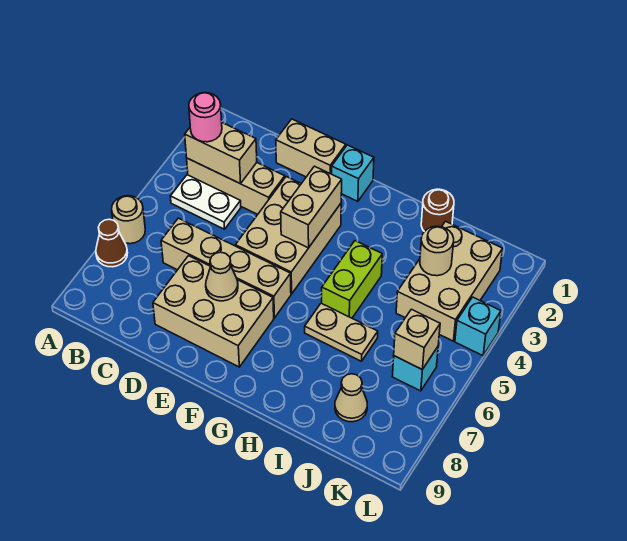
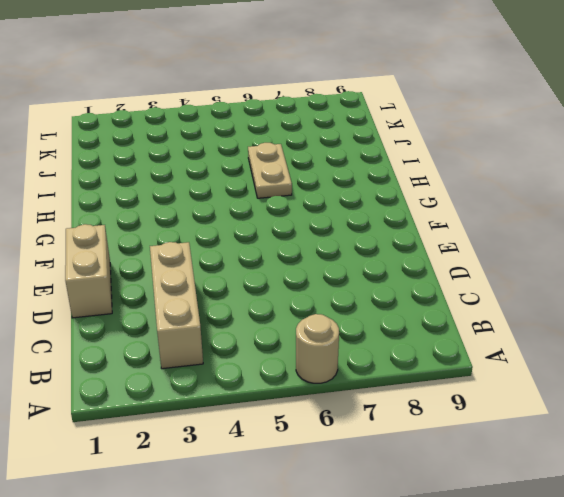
none -> brown 1x1 cone [96,219,128,267]
none -> white 1x2 plate [170,175,241,229]
none -> tan 1x4 brick [161,218,291,318]

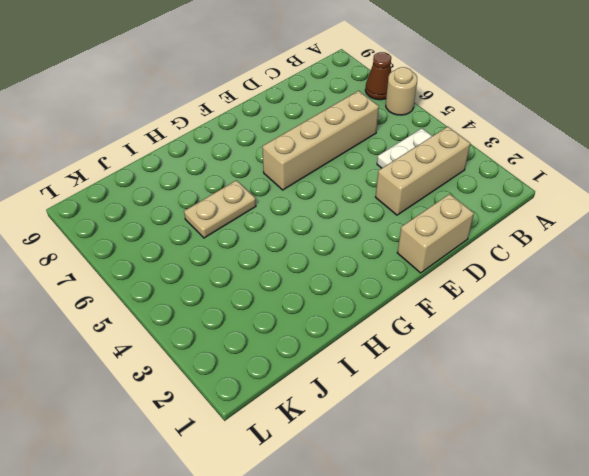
none -> tan 2x3 brick [153,256,274,367]
none -> tan 2x3 brick [235,177,341,294]
none -> cyan 1x1 brick [332,145,374,201]

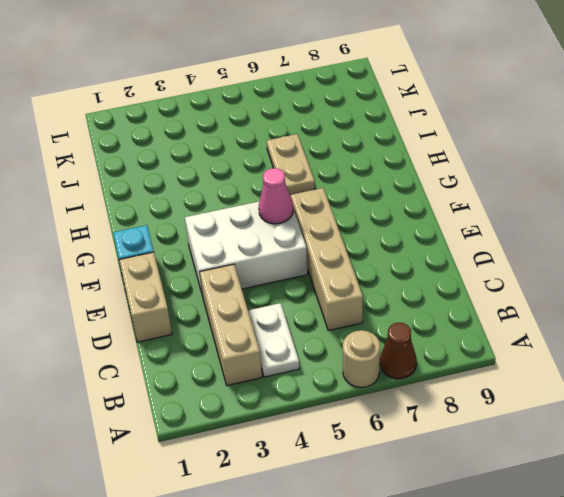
white 2x3 brick [185,202,308,296] -> tan 2x3 brick [235,177,341,294]
pink 1x1 cone [259,168,293,224] -> none
none -> tan 2x3 brick [153,256,274,367]
none -> lime 1x2 brick [322,241,382,318]
none -> brown 1x1 round brick [421,189,454,232]

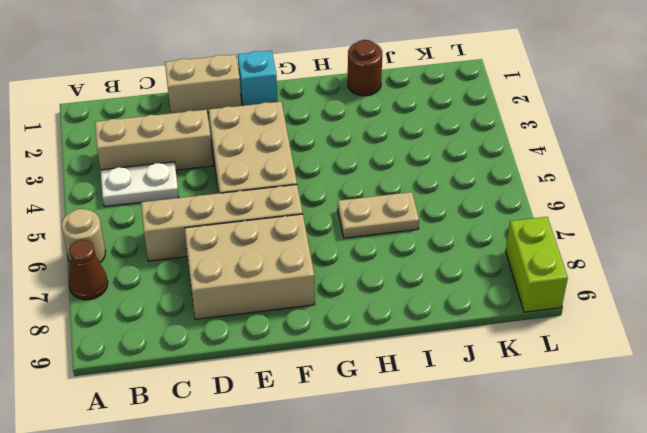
lime 1x2 brick [506,217,568,312] -> lime 1x2 brick moved to [322,241,382,318]
none -> tan 2x3 brick [396,221,503,341]
none -> tan 1x1 cone [335,374,367,422]
none -> cyan 1x1 brick [392,347,438,391]

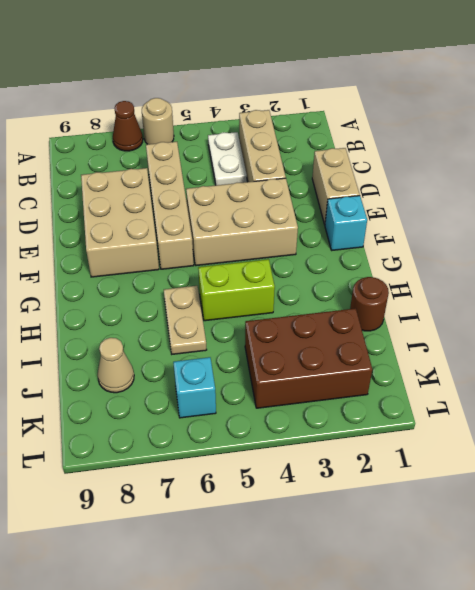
brown 2x3 brick [245,308,372,408] -> tan 2x3 brick [396,221,503,341]
none -> cyan 1x1 brick [455,297,501,356]
none -> tan 1x2 brick [185,123,257,184]
none -> tan 1x1 cone [206,252,238,301]

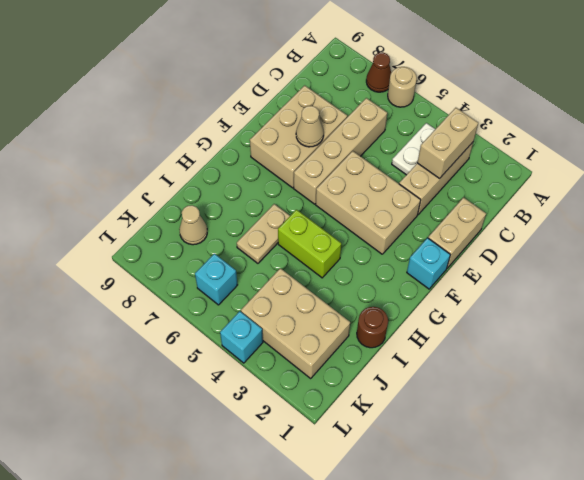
none -> tan 1x2 brick [281,166,342,248]
none -> tan 1x1 round brick [420,226,454,276]
none -> tan 1x1 brick [394,309,440,369]

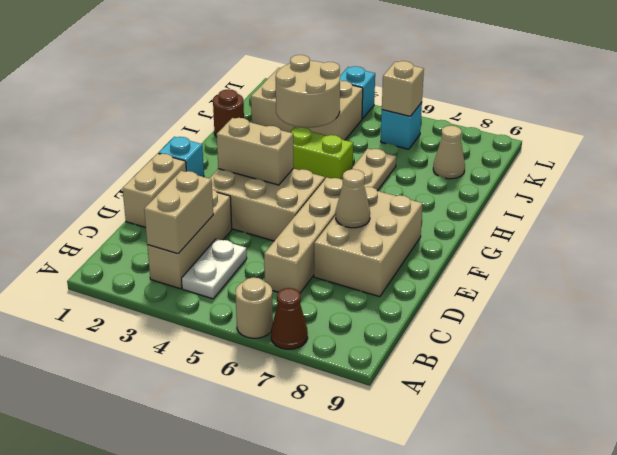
tan 2x2 round brick [276,55,340,128] -> tan 1x1 round brick [420,226,454,276]
none -> pink 1x1 round brick [189,93,222,142]

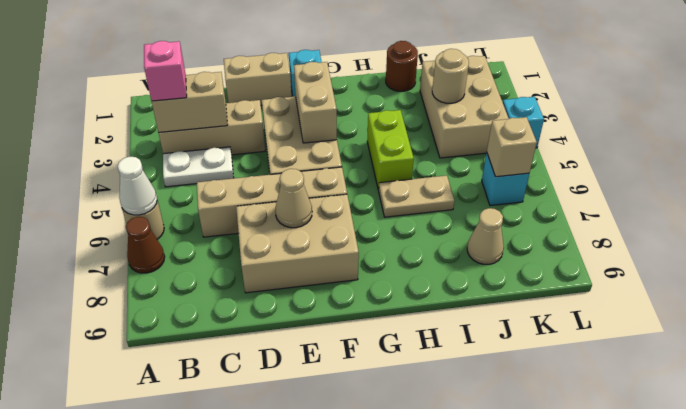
white 1x1 cone [118,157,157,215] -> none
pink 1x1 brick [144,41,187,101] -> pink 1x1 round brick [189,93,222,142]

